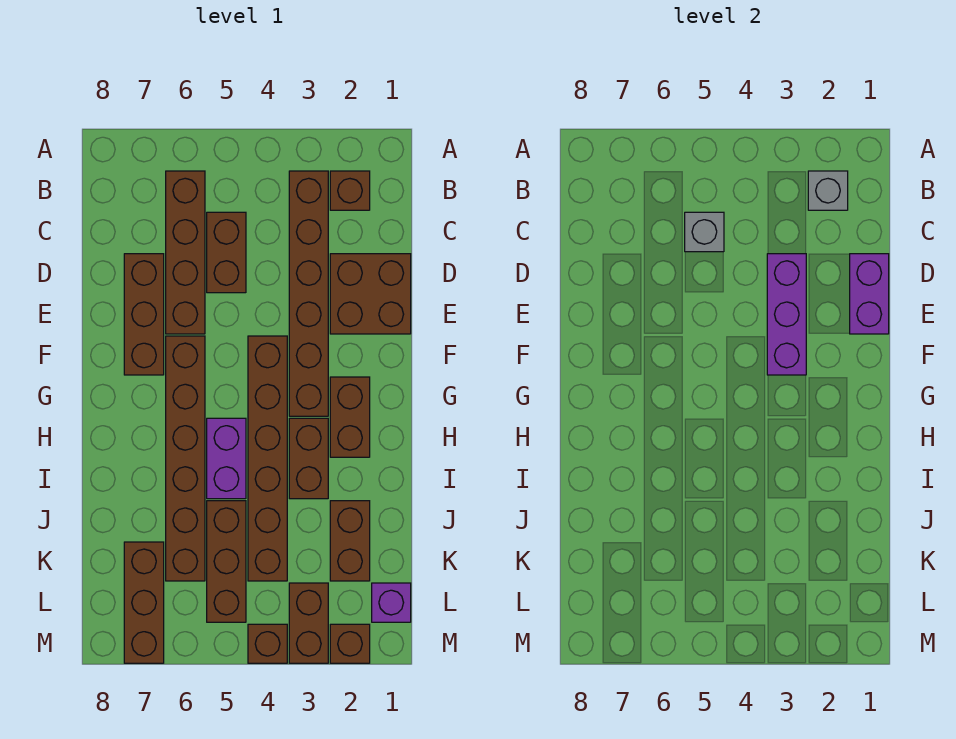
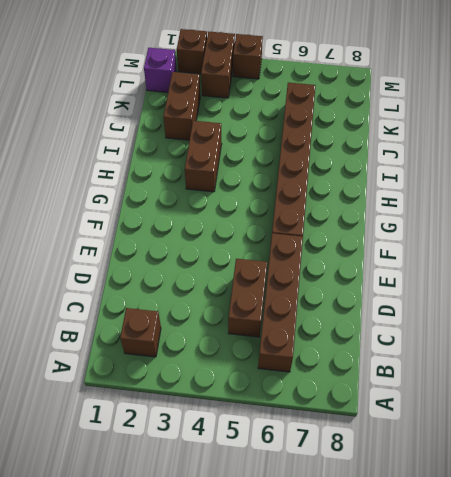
none -> brown 1x6 brick [289,171,328,416]
none -> brown 2x2 brick [330,254,411,334]
none -> brown 1x3 brick [124,254,164,375]

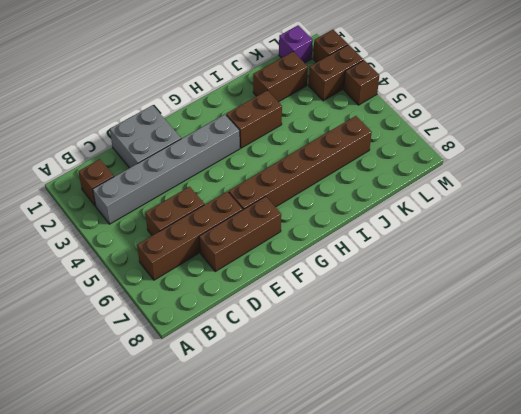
grey 1x6 brick [93,114,240,224] -> brown 1x6 brick [289,171,328,416]
grey 2x2 brick [110,105,181,168] -> brown 2x2 brick [330,254,411,334]
none -> brown 1x6 brick [248,336,287,581]
none -> brown 1x2 brick [330,377,370,457]
none -> purple 1x2 brick [207,418,246,499]

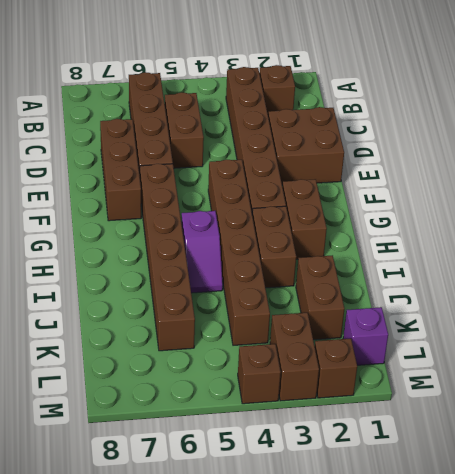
purple 1x2 slope [181,211,223,293] -> purple 1x2 brick [207,418,246,499]
none -> brown 1x3 brick [207,501,246,622]
none -> brown 1x3 brick [124,542,164,663]
none -> grey 1x1 brick [808,171,848,210]

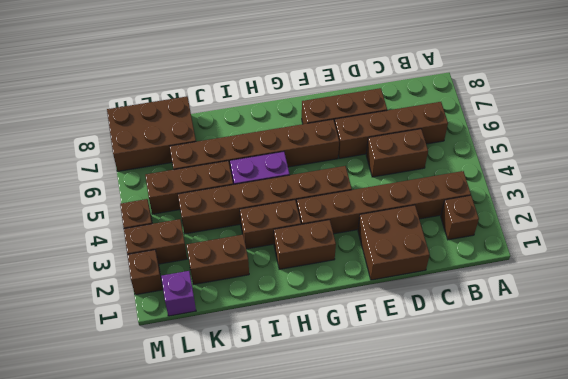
brown 2x3 brick [107,96,196,171] -> brown 1x3 brick [124,542,164,663]
none -> grey 1x1 brick [808,171,848,210]
none -> grey 1x1 brick [685,212,724,252]
none -> purple 1x2 brick [850,254,889,334]

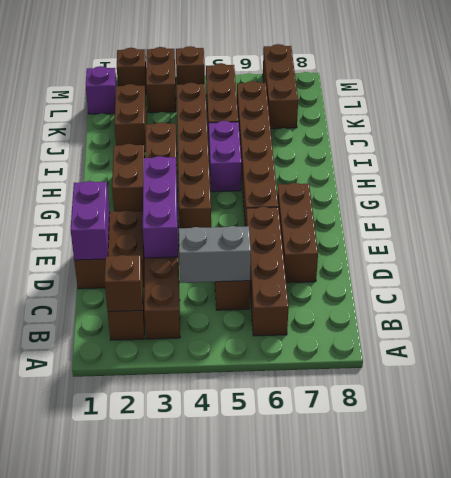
brown 1x1 brick [105,255,143,312] -> grey 1x1 brick [808,171,848,210]
grey 1x2 brick [179,226,251,283] -> grey 1x1 brick [685,212,724,252]

